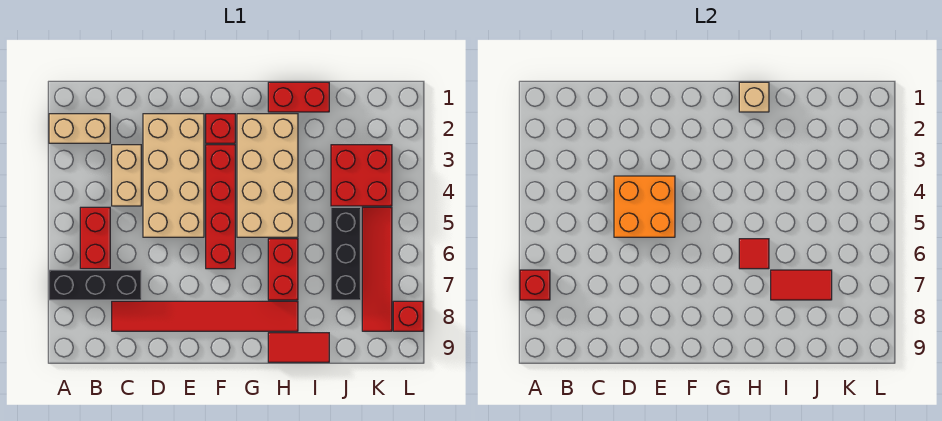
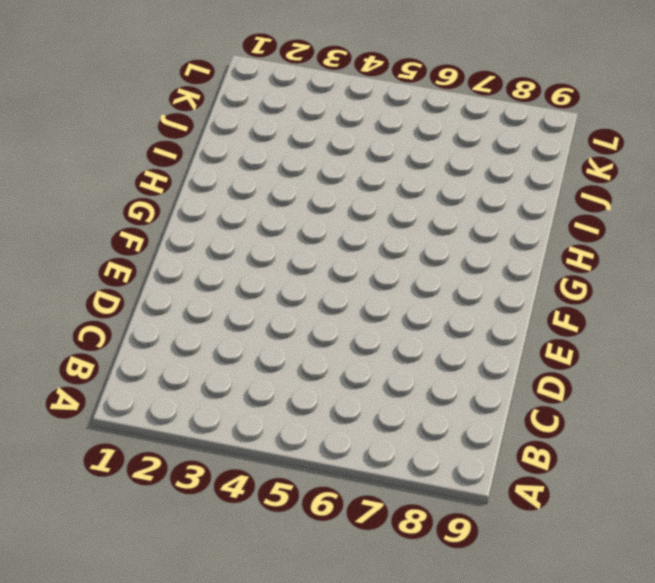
none -> tan 1x2 brick [49,114,110,143]
none -> black 1x3 brick [49,270,141,300]
none -> red 1x2 brick [80,207,110,269]

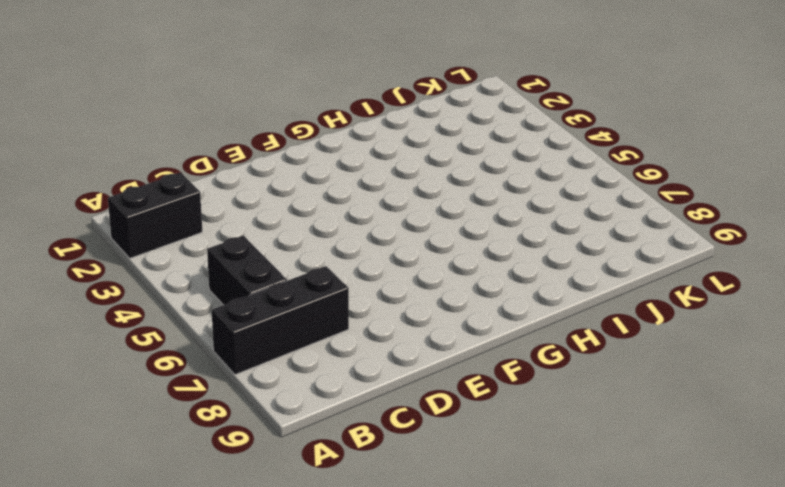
black 1x2 brick [108,172,202,258] -> tan 1x2 brick [49,114,110,143]
black 1x2 brick [207,235,287,305] -> red 1x2 brick [80,207,110,269]
none -> tan 1x2 brick [112,145,141,206]
none -> red 1x6 tile [112,301,298,331]
none -> tan 2x4 brick [143,114,204,237]

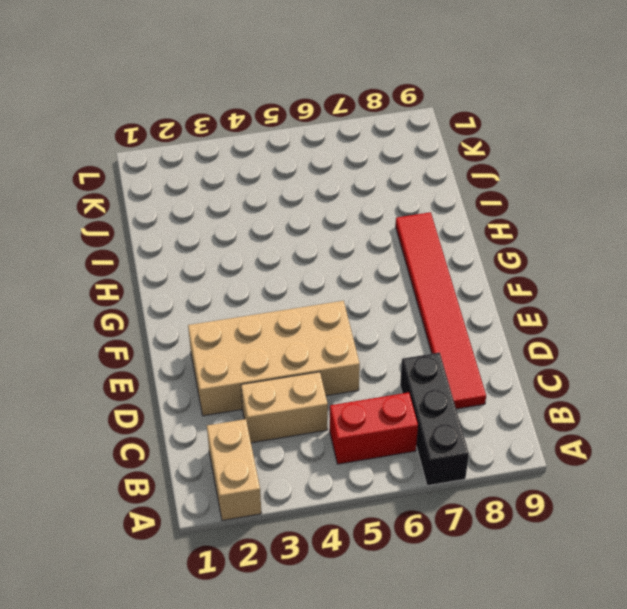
none -> red 1x1 brick [206,114,235,143]
none -> red 1x4 brick [206,145,235,269]
none -> tan 2x4 brick [237,114,298,237]

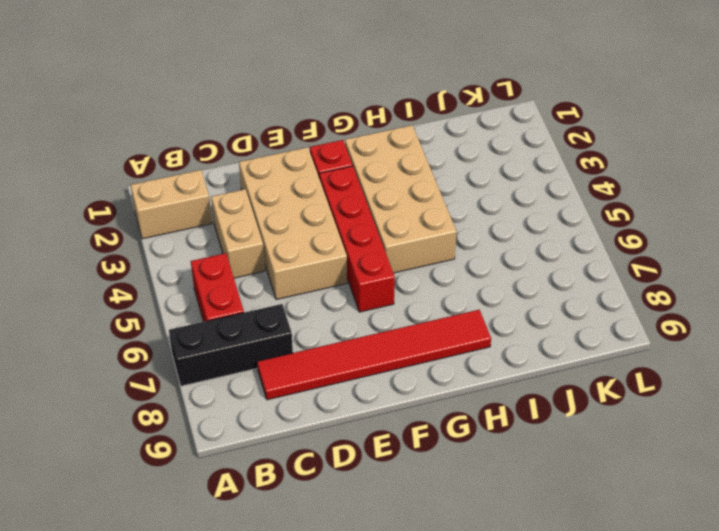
none -> red 1x2 brick [268,82,329,112]
none -> red 1x2 brick [268,239,298,300]
none -> red 1x2 tile [268,333,329,362]

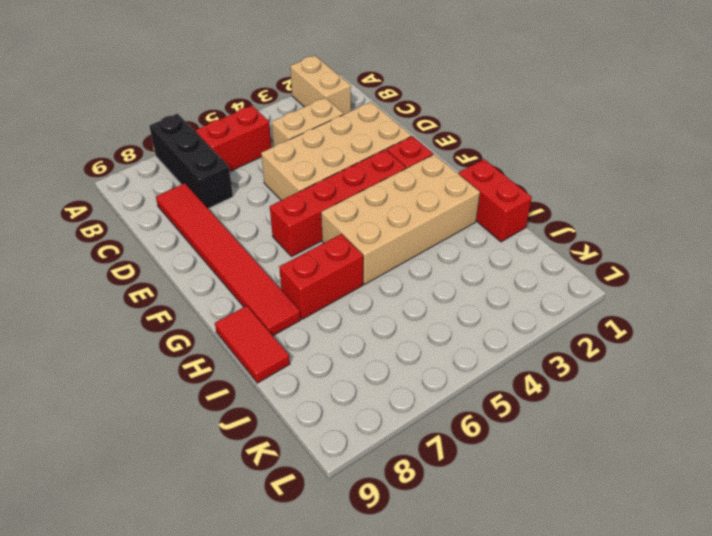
none -> red 2x2 brick [331,145,392,206]
none -> black 1x3 brick [331,207,361,300]
none -> red 1x4 tile [362,207,392,331]

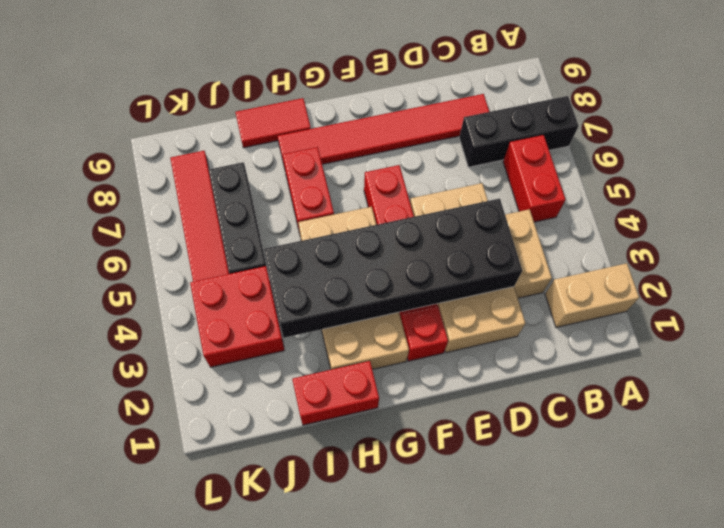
black 2x6 brick [264,198,522,338] -> orange 2x2 brick [614,176,675,237]
none -> red 1x1 brick [393,301,423,331]
none -> red 1x1 brick [520,270,550,300]
none -> tan 1x1 brick [739,82,769,112]

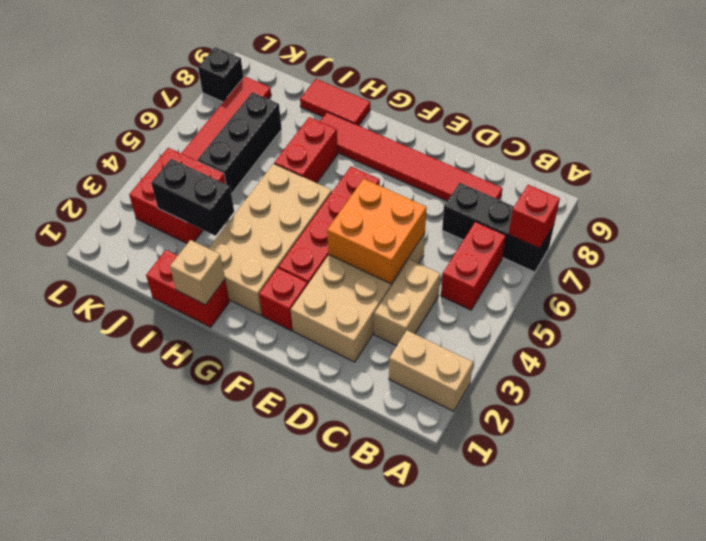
black 1x2 brick [151,159,234,236] -> none
black 1x1 brick [198,47,244,102] -> red 1x1 brick [393,301,423,331]
none -> red 1x1 tile [739,239,769,269]
none -> red 1x2 tile [771,270,832,300]

